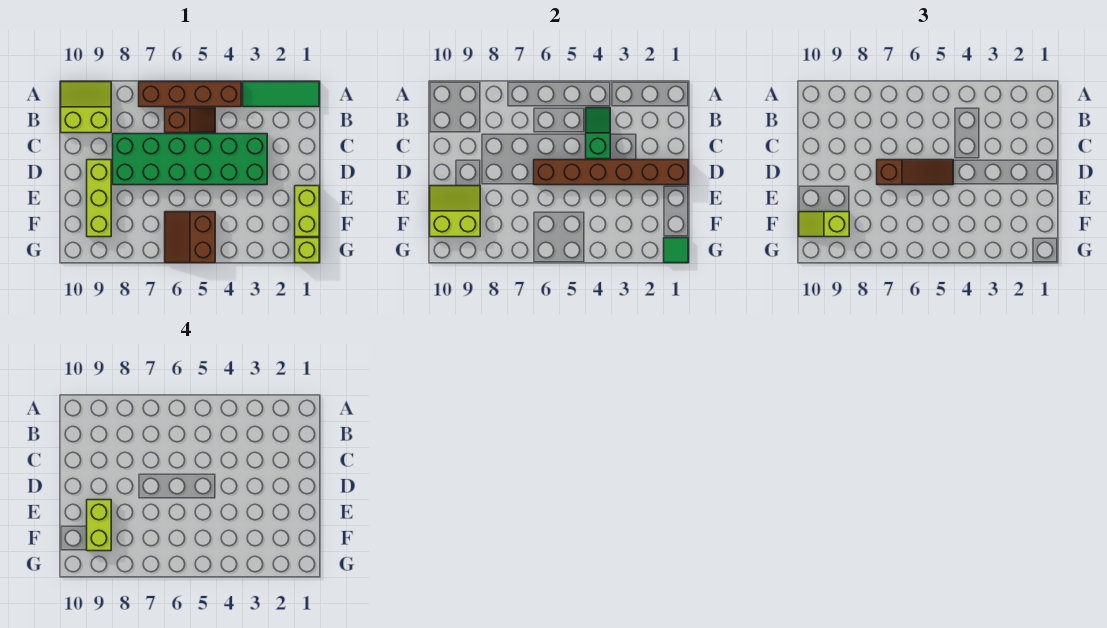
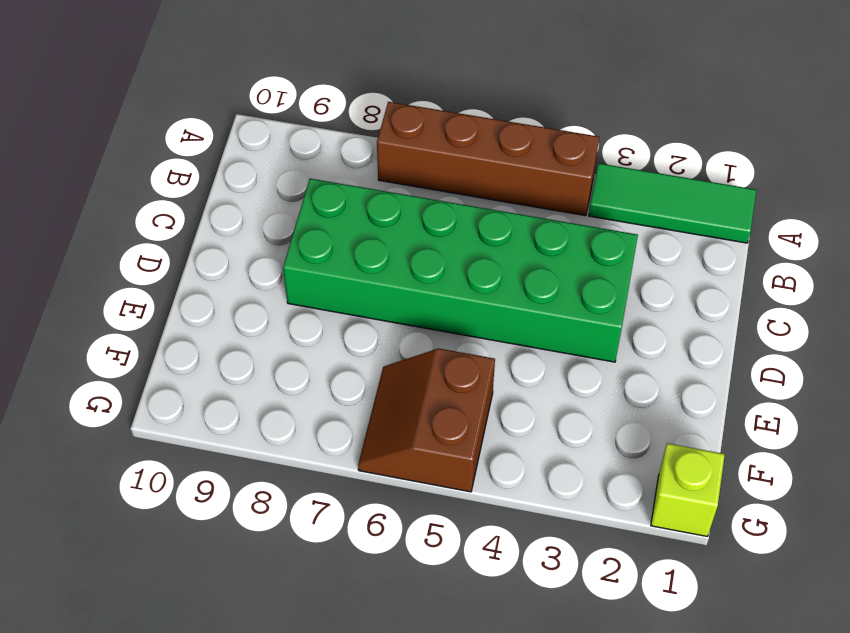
none -> lime 2x2 slope [61,82,111,133]
none -> brown 1x2 slope [165,108,215,133]
none -> lime 1x3 brick [87,160,111,237]

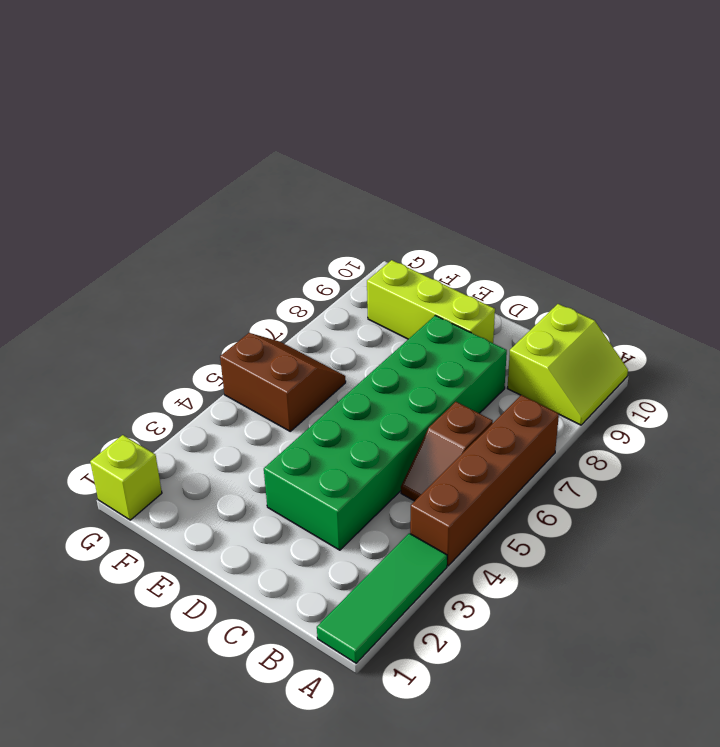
none -> lime 1x2 brick [295,186,319,237]
none -> green 1x2 slope [586,108,610,159]
none -> brown 1x6 brick [534,160,688,185]

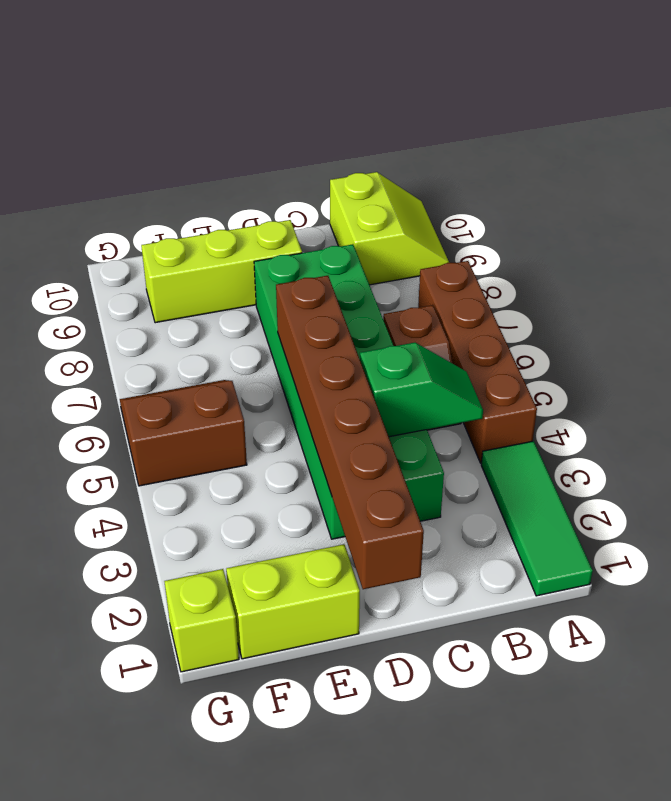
none -> lime 2x2 slope [430,186,480,237]
none -> green 1x1 tile [664,238,688,263]
none -> brown 1x3 slope [877,160,953,185]

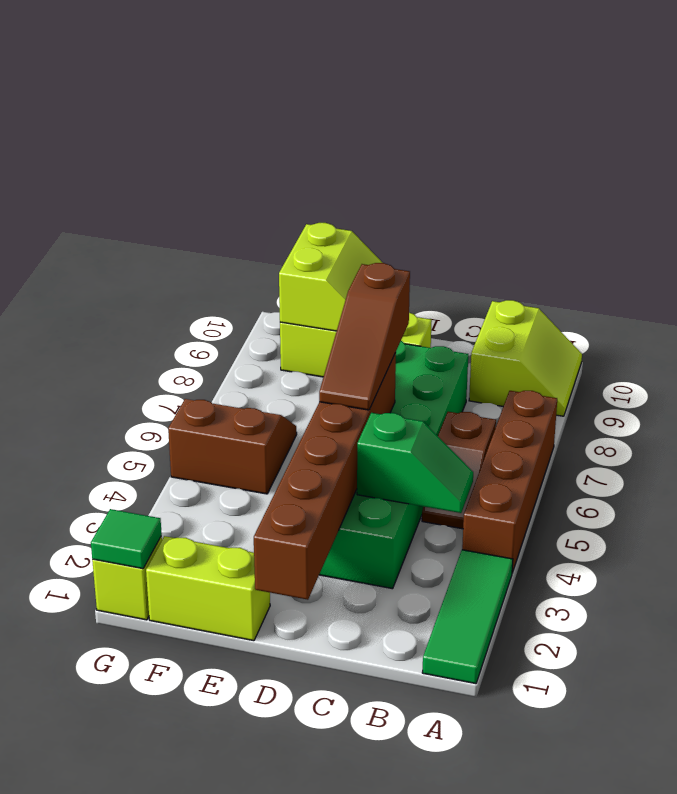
none -> lime 1x2 slope [799,212,849,237]
none -> lime 1x2 brick [87,500,111,551]

